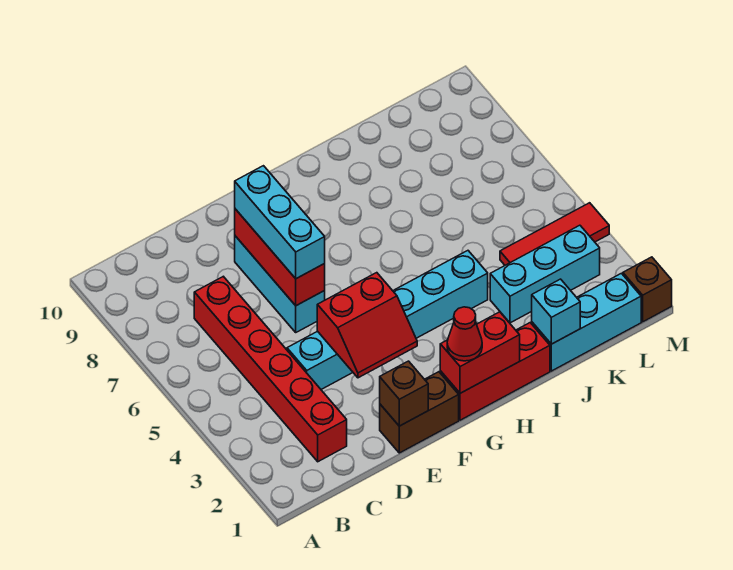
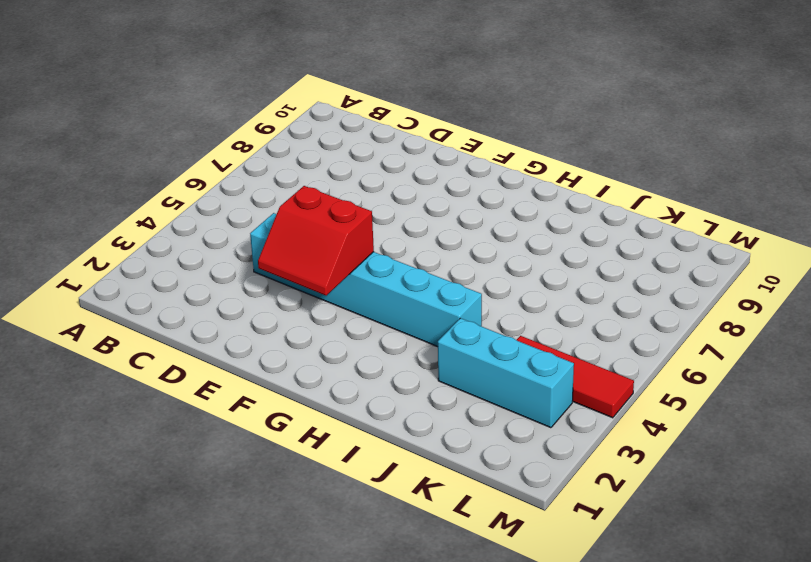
none -> red 1x6 brick [194,276,347,462]
none -> brown 1x2 brick [380,372,459,453]
none -> cyan 1x3 brick [235,236,325,332]

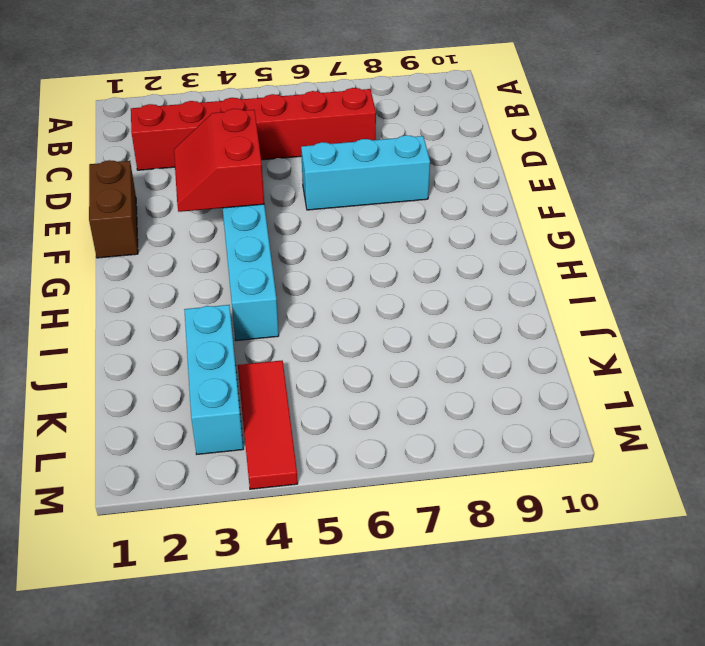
none -> red 1x3 brick [440,323,550,420]
none -> cyan 1x3 brick [532,273,641,371]
none -> brown 1x1 brick [623,257,672,322]

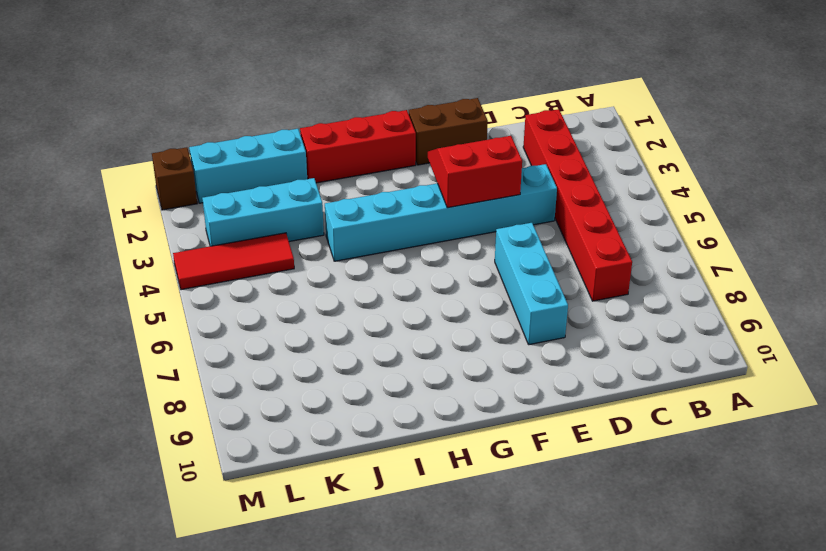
none -> brown 1x1 brick [380,361,428,426]
none -> red 1x3 brick [235,209,325,306]
none -> red 1x2 brick [440,312,520,393]

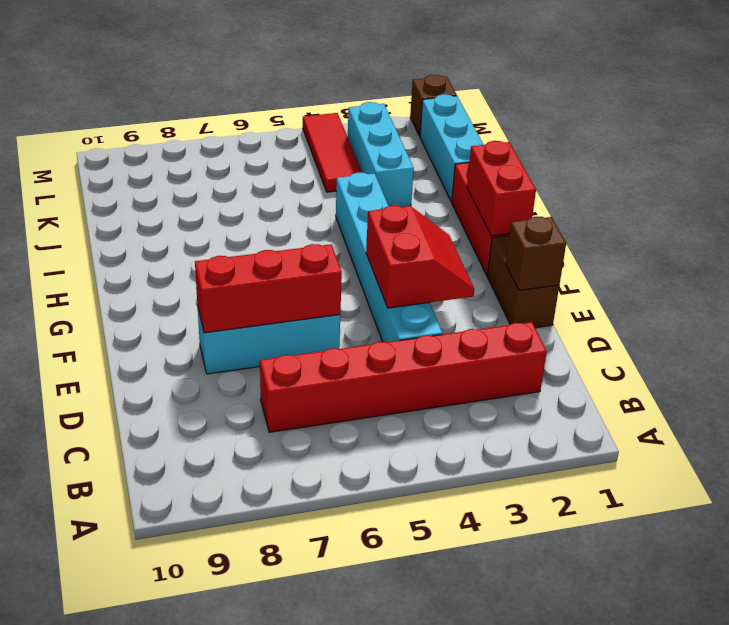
none -> cyan 1x1 brick [532,279,580,344]
none -> cyan 1x3 brick [235,166,325,279]
none -> red 1x1 cone [447,307,482,361]

